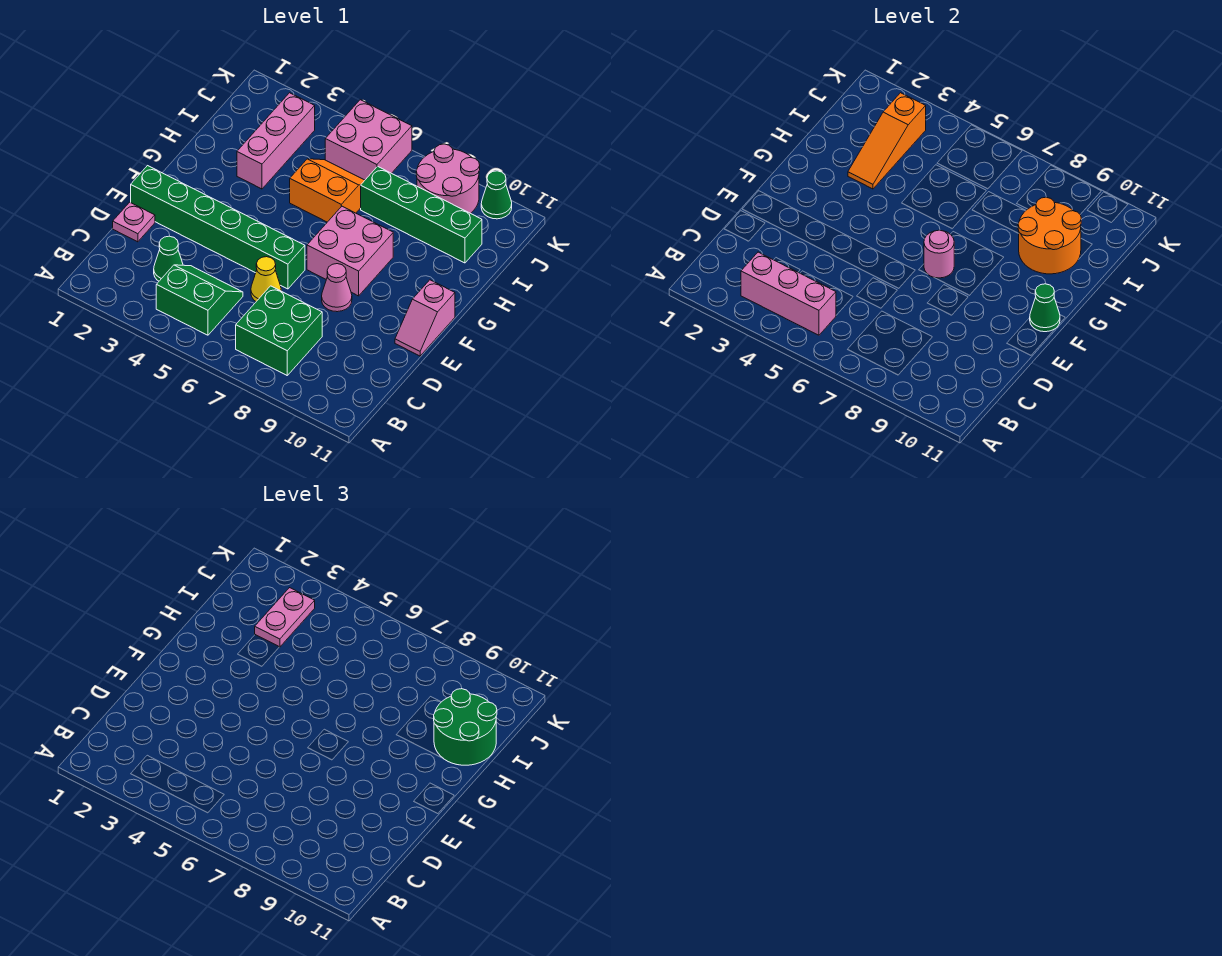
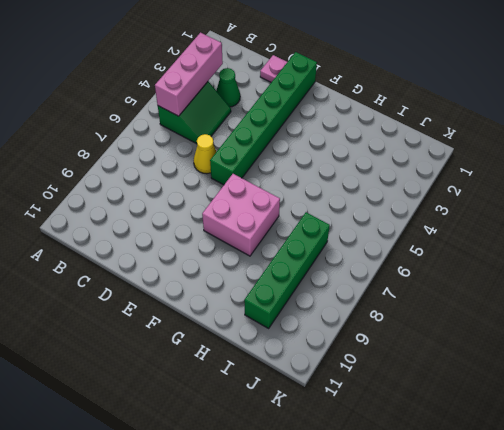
none -> green 2x2 brick [236,286,322,375]
none -> pink 1x1 cone [322,264,352,312]
none -> pink 1x2 slope [395,280,455,356]

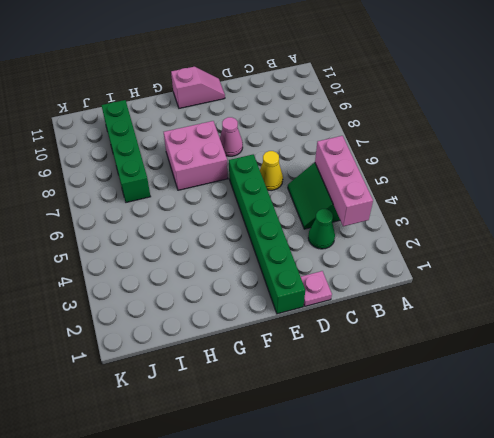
none -> green 2x2 brick [236,286,322,375]
none -> pink 1x3 brick [237,93,315,189]
none -> orange 2x2 slope [290,159,365,222]

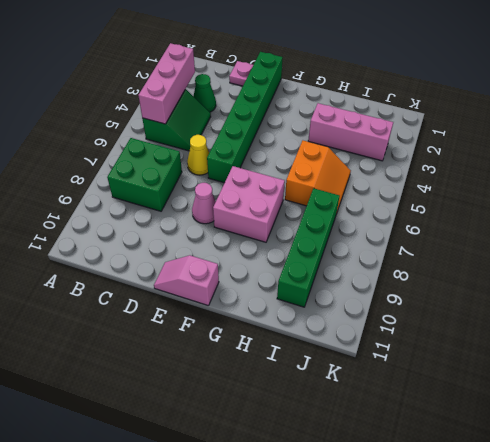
none -> pink 2x2 brick [325,100,412,180]
none -> pink 2x2 round brick [416,144,480,213]
none -> green 1x1 cone [481,171,512,219]

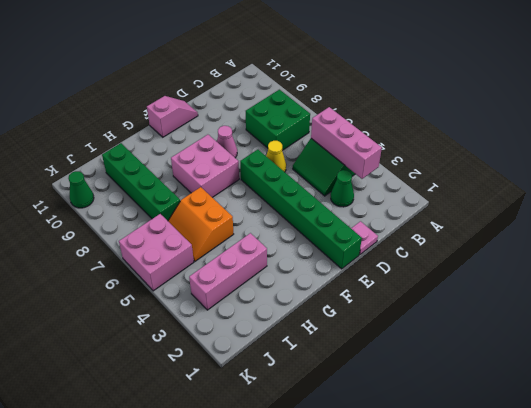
none -> pink 2x2 round brick [416,144,480,213]
none -> pink 1x1 round brick [924,230,954,278]
none -> green 1x1 cone [1030,284,1060,332]

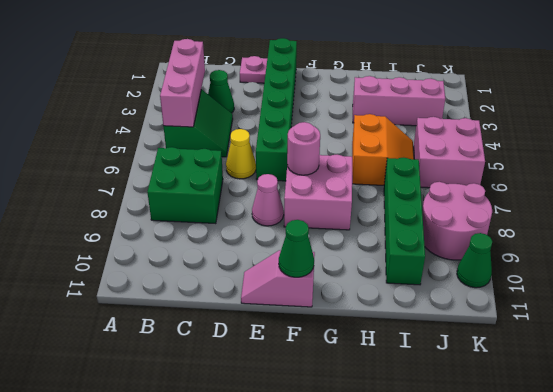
none -> orange 1x3 slope [848,93,926,189]
none -> orange 2x2 round brick [1018,197,1081,274]
none -> green 2x2 round brick [434,689,497,765]

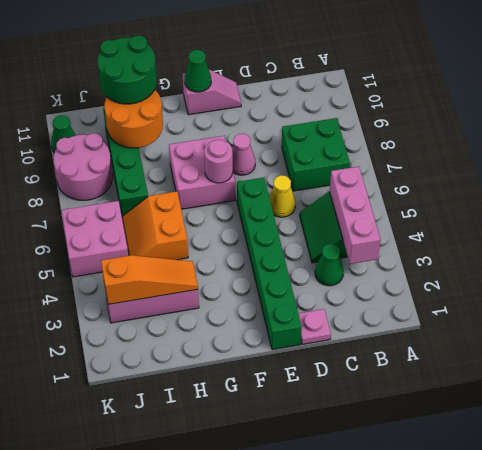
none -> pink 1x2 plate [255,588,315,647]

